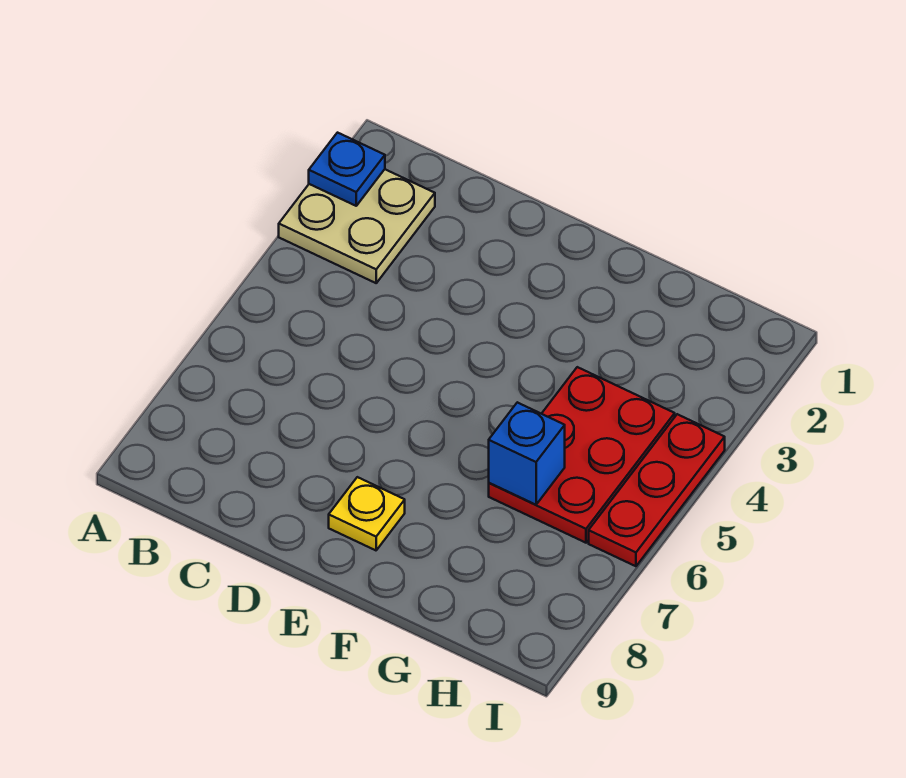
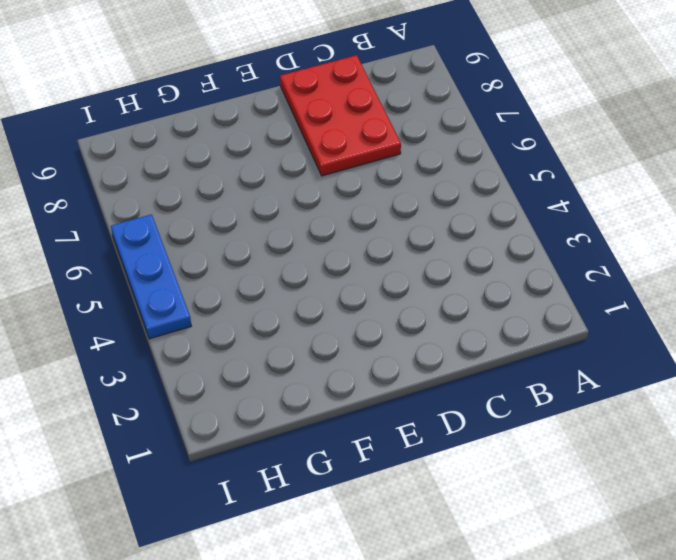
red 2x3 plate [280,55,401,176] -> red 2x3 plate moved to [489,367,675,543]
blue 1x3 plate [111,214,191,339] -> red 1x3 plate [589,414,725,566]
none -> tan 2x2 plate [279,169,435,283]
none -> yellow 1x1 plate [329,477,405,550]

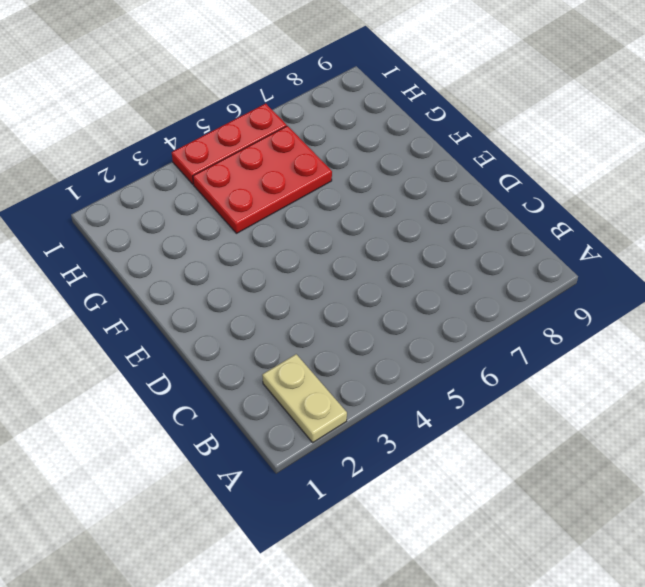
tan 1x2 plate [262,354,347,442] -> tan 2x2 plate [279,169,435,283]
none -> yellow 1x1 plate [329,477,405,550]
none -> blue 1x1 plate [309,133,385,206]

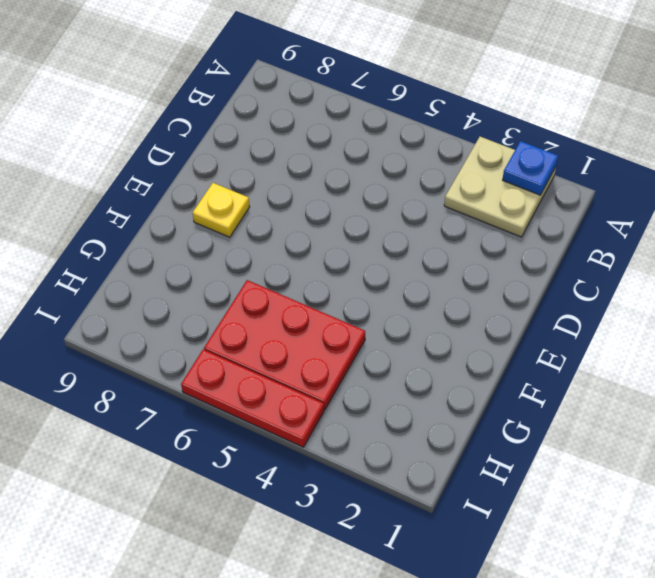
none -> blue 1x1 brick [489,402,565,505]

